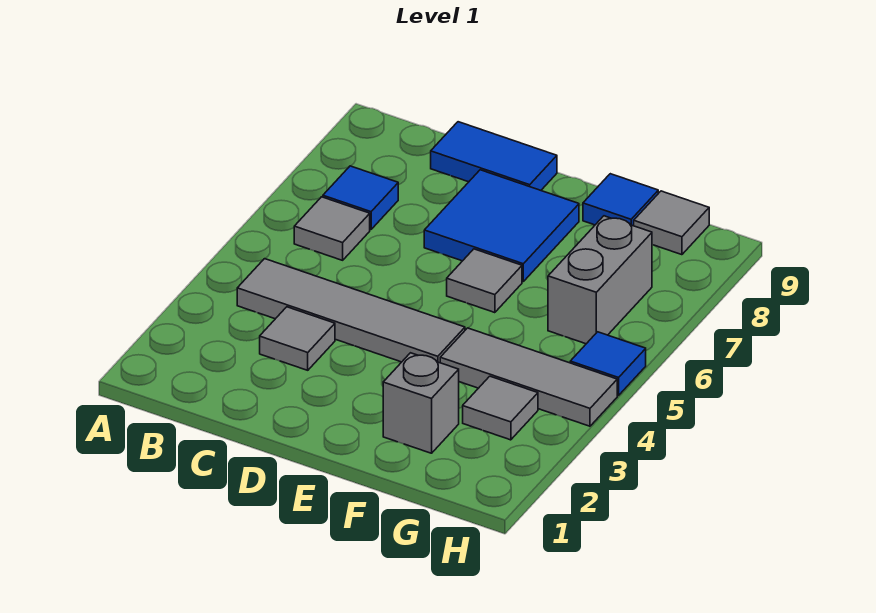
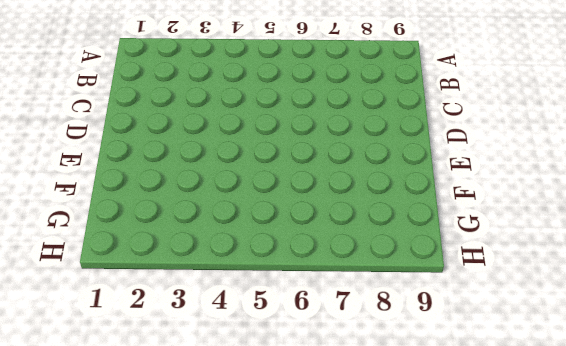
none -> grey 1x4 tile [237,259,465,363]
none -> grey 1x1 tile [294,197,370,260]
none -> blue 1x1 tile [323,166,398,230]

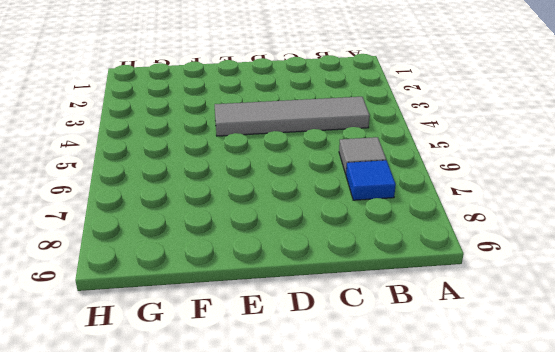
none -> grey 1x1 tile [260,307,335,370]
none -> blue 1x2 tile [431,122,557,190]
none -> blue 2x2 tile [424,170,579,281]

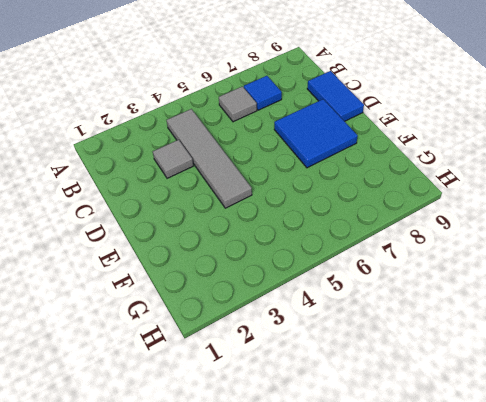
none -> grey 1x1 tile [447,249,522,313]
none -> grey 1x1 brick [383,353,459,453]
none -> grey 1x3 tile [440,328,617,426]

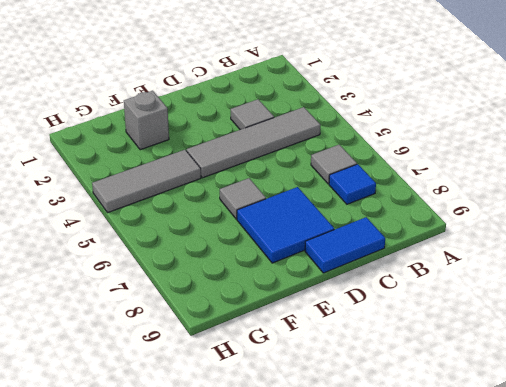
none -> blue 1x1 tile [583,174,658,226]
none -> grey 1x1 tile [463,376,538,440]
none -> grey 1x2 brick [548,216,652,344]

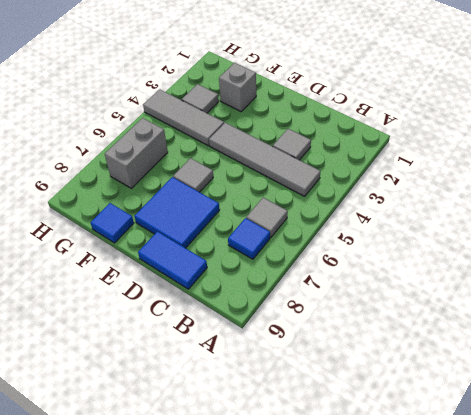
none -> grey 1x1 tile [634,191,709,255]
none -> blue 1x1 tile [570,332,646,395]

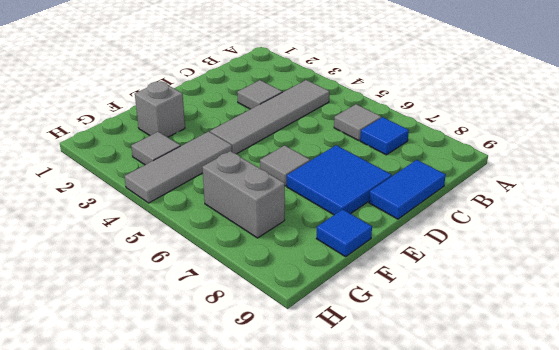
none -> grey 1x1 tile [634,191,709,255]
none -> blue 1x1 tile [570,332,646,395]

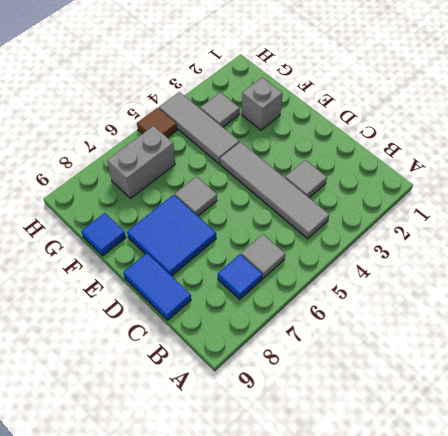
brown 1x1 tile [137,108,177,138] -> blue 1x1 tile [570,332,646,395]
none -> grey 1x1 tile [634,191,709,255]

